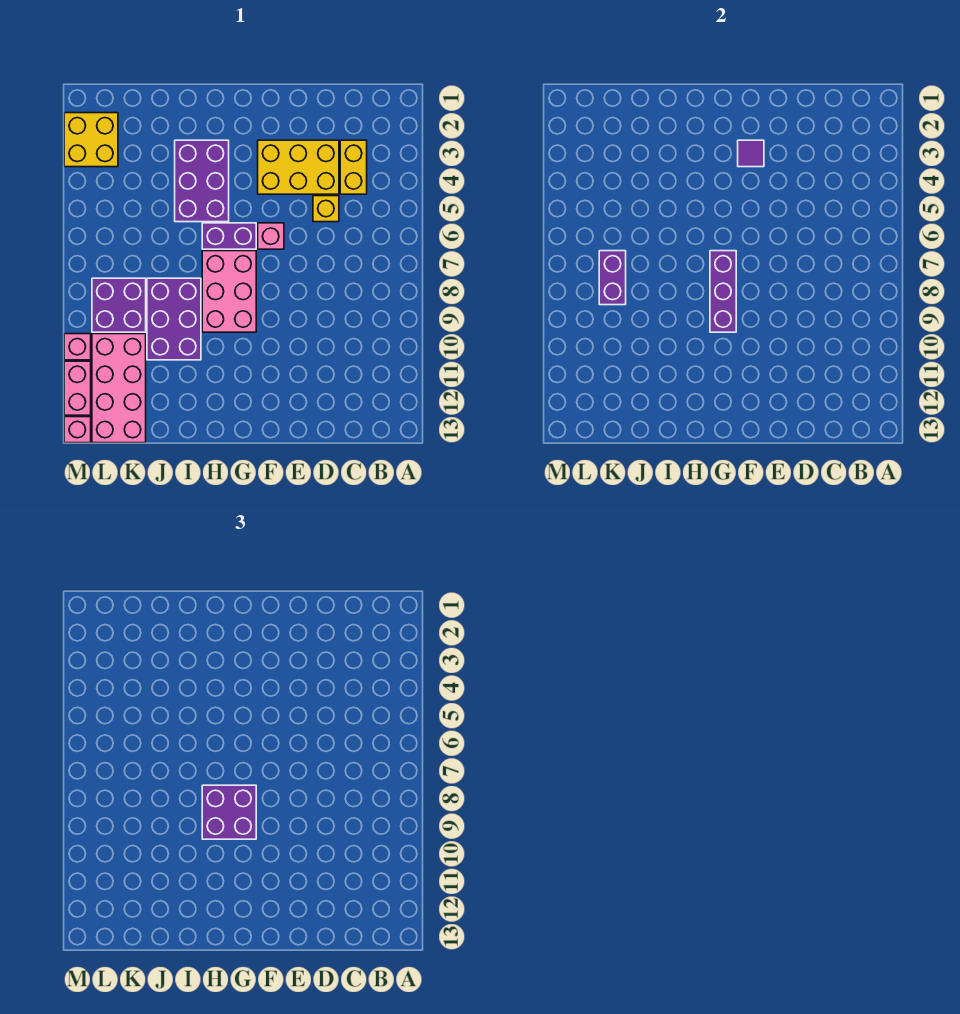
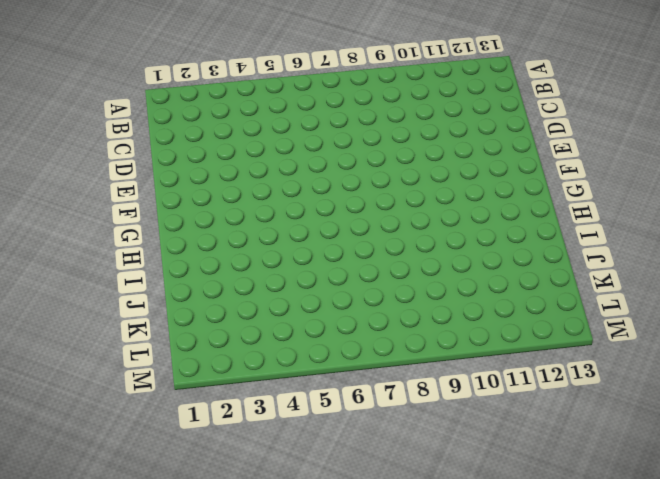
none -> yellow 1x2 brick [340,140,367,194]
none -> yellow 2x3 brick [258,140,339,194]
none -> yellow 1x1 brick [313,196,339,222]

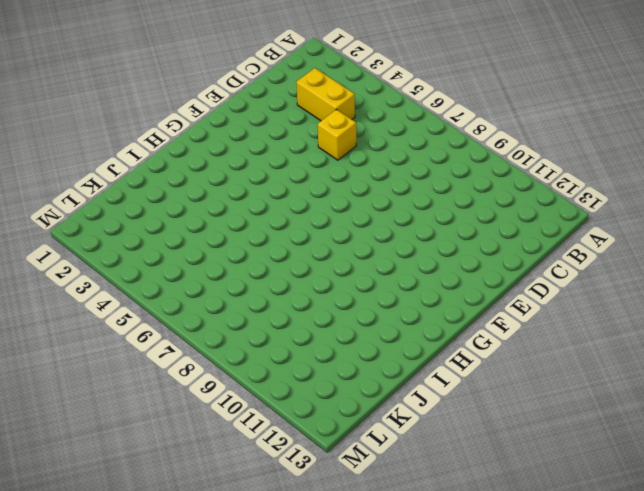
none -> yellow 2x3 brick [258,140,339,194]
none -> pink 1x1 brick [258,223,284,249]
none -> purple 1x2 brick [202,223,256,249]

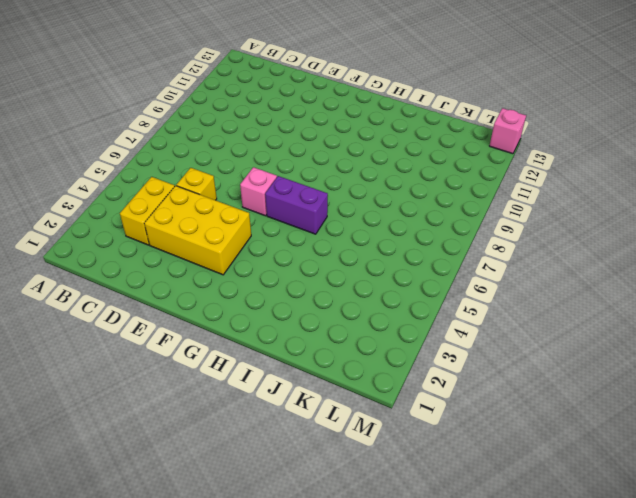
none -> pink 2x3 brick [202,251,256,332]
none -> purple 2x3 brick [175,140,229,222]
none -> purple 2x3 brick [147,278,201,360]

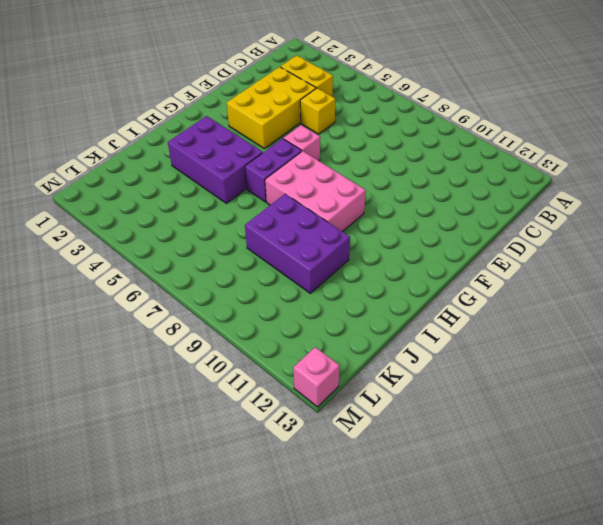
none -> purple 2x2 brick [92,278,146,332]
none -> pink 2x4 brick [92,334,146,443]
none -> yellow 2x2 brick [64,113,118,167]

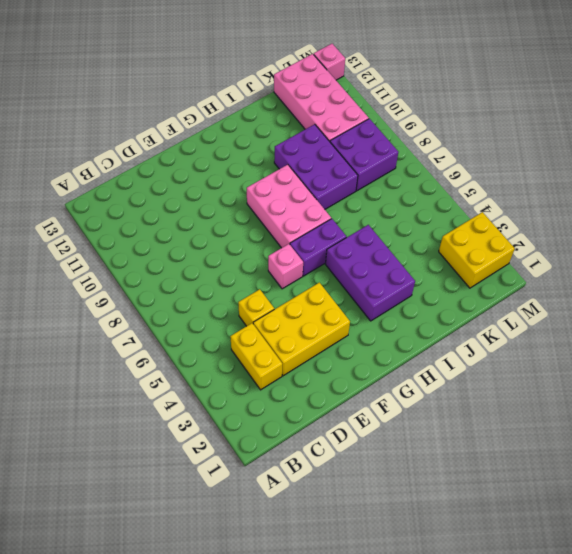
none -> pink 1x1 brick [64,334,91,360]
none -> pink 1x2 brick [64,361,91,415]
none -> purple 1x1 tile [738,140,764,167]

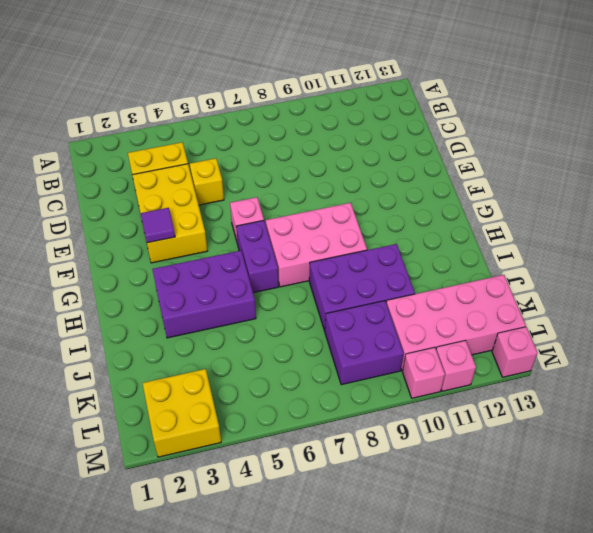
pink 1x1 brick [436,341,476,391] -> pink 1x2 brick [64,361,91,415]
none -> purple 1x3 brick [710,251,736,332]
none -> purple 1x2 brick [599,251,626,305]
none -> purple 2x2 brick [202,785,256,839]

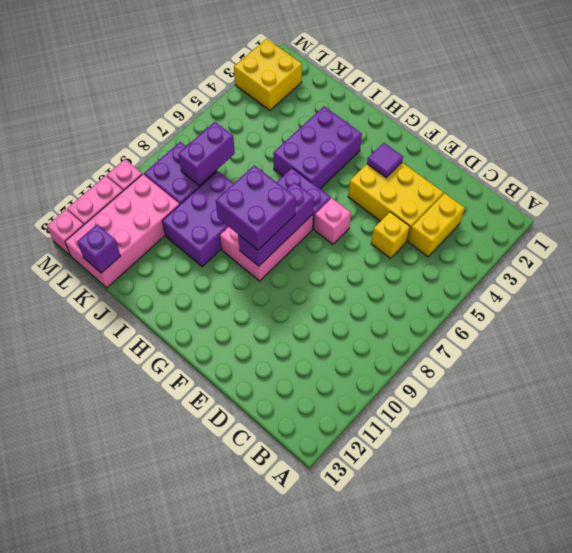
purple 1x1 brick [77,224,121,273] -> none

